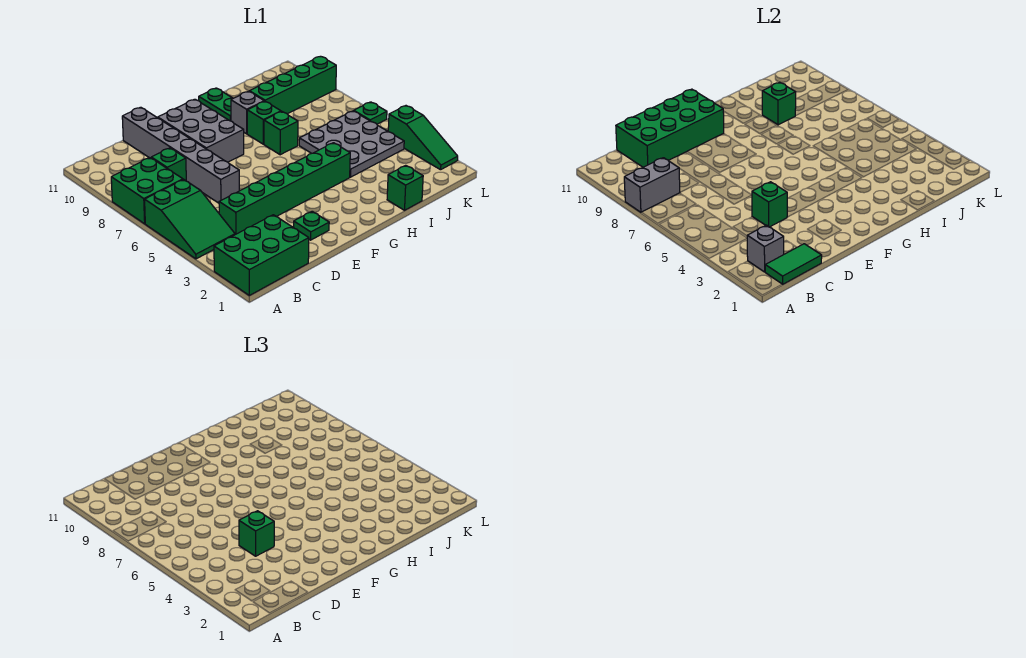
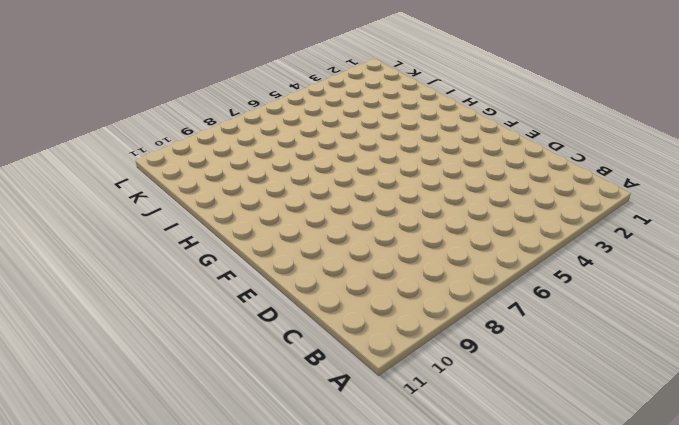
none -> green 2x3 brick [214,215,309,295]
none -> green 2x3 slope [145,180,235,259]
none -> green 2x2 brick [111,158,183,224]

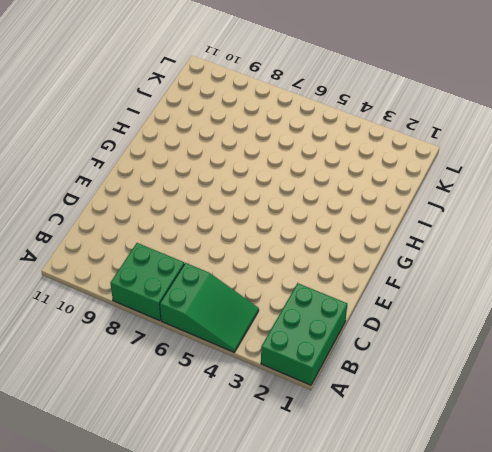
none -> green 1x6 brick [219,143,350,235]
none -> green 1x1 brick [151,148,186,181]
none -> grey 1x6 brick [122,107,239,203]

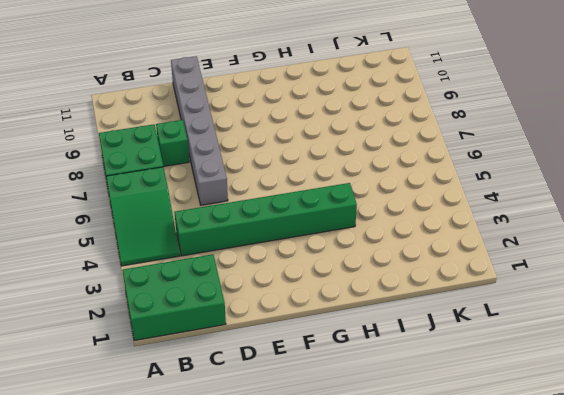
none -> green 1x1 plate [294,211,329,240]
none -> grey 2x3 brick [158,99,244,162]
none -> green 1x1 brick [264,112,298,155]

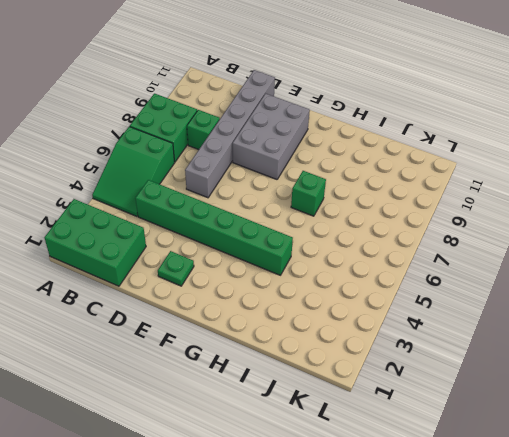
none -> green 1x1 brick [247,101,281,144]
none -> grey 1x1 brick [231,91,264,134]
none -> green 1x2 plate [199,88,233,121]

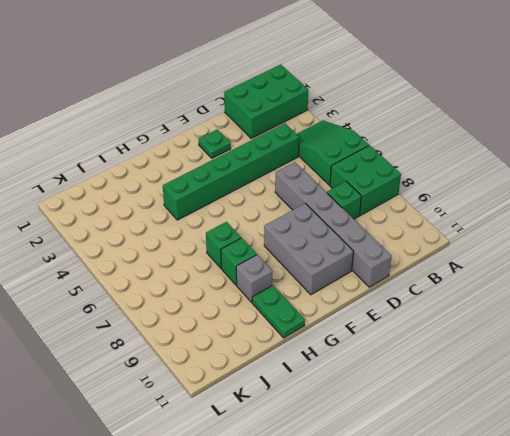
none -> green 1x1 brick [387,165,423,210]
none -> grey 3x3 plate [299,111,404,177]
none -> green 1x4 brick [249,56,336,114]

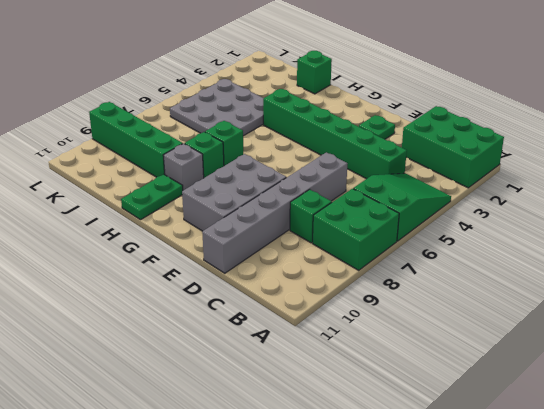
none -> green 1x3 slope [388,106,458,170]
none -> green 1x1 plate [354,102,387,124]
none -> grey 1x2 brick [624,158,680,212]

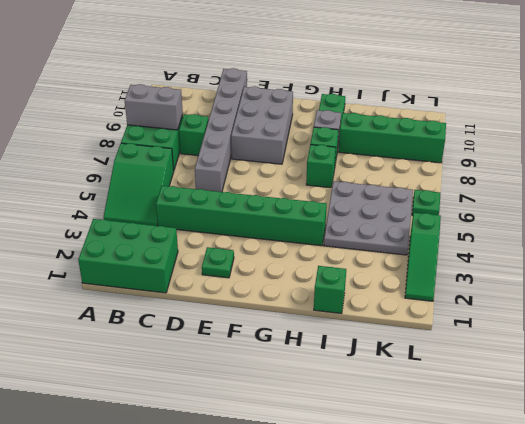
none -> green 1x2 tile [765,244,822,284]
none -> grey 1x1 brick [747,225,784,272]
none -> green 2x4 brick [616,89,724,167]

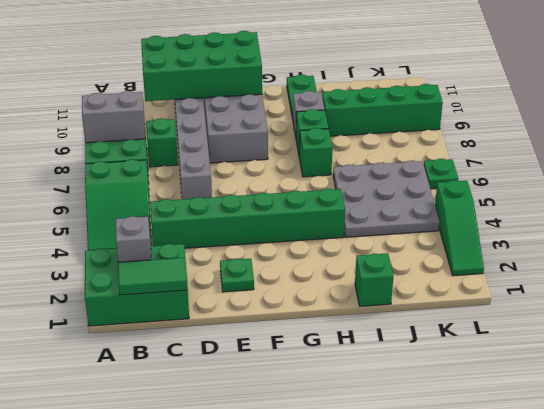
none -> green 1x1 brick [752,182,787,227]
none -> green 1x1 brick [762,82,796,125]
none -> green 1x1 brick [239,511,274,556]

